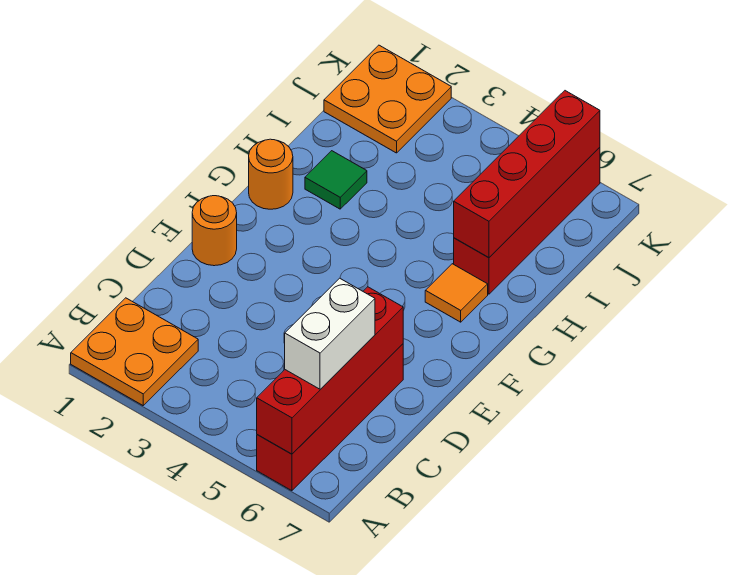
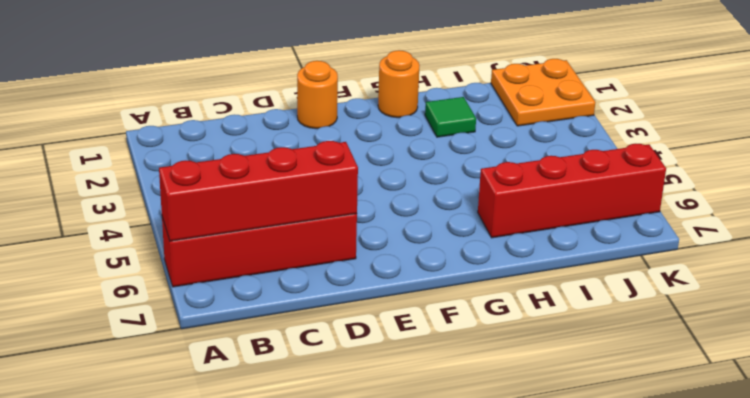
none -> orange 2x2 plate [71,298,198,405]
none -> orange 1x1 tile [425,264,488,322]

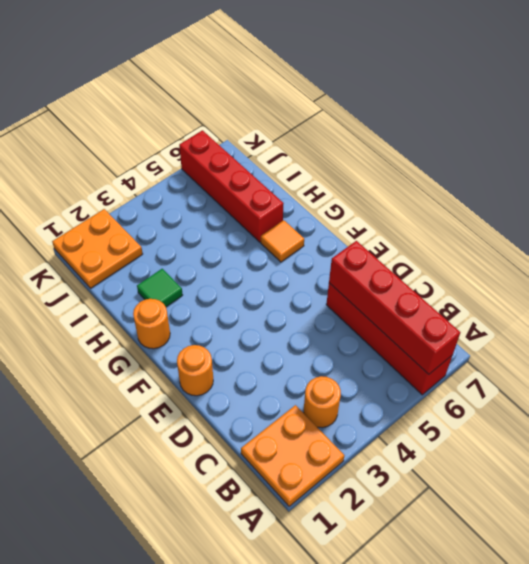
orange 1x1 round brick [304,376,341,428] -> none
none -> red 1x4 brick [454,91,600,258]
none -> white 1x2 brick [285,278,375,389]

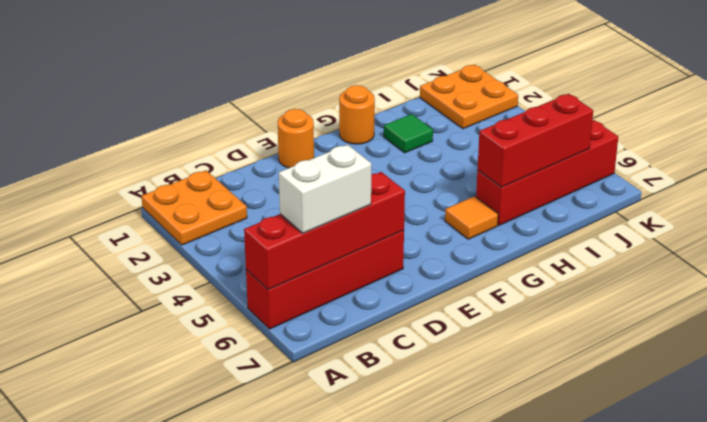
red 1x3 brick [478,94,593,187] -> red 1x4 brick [454,91,600,258]

